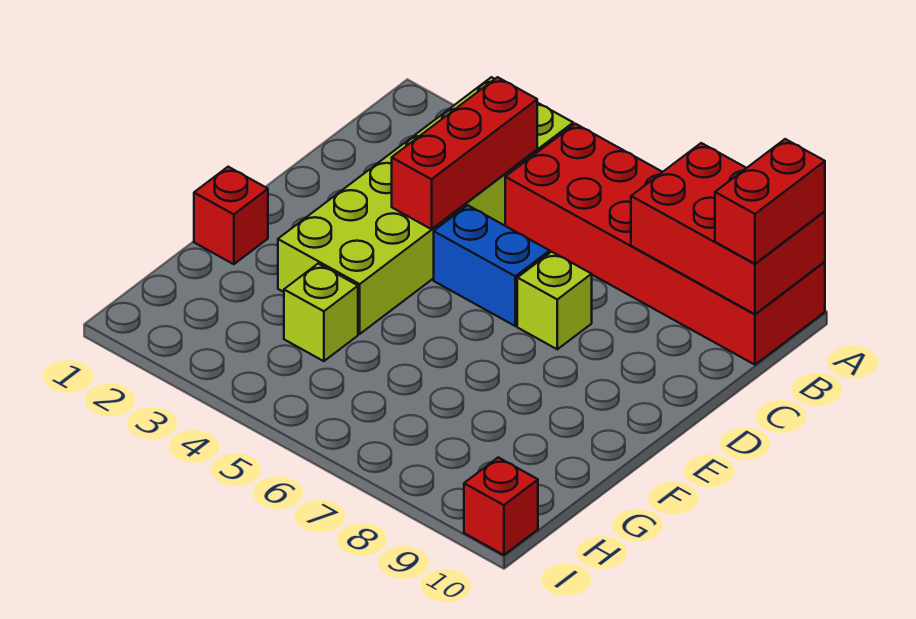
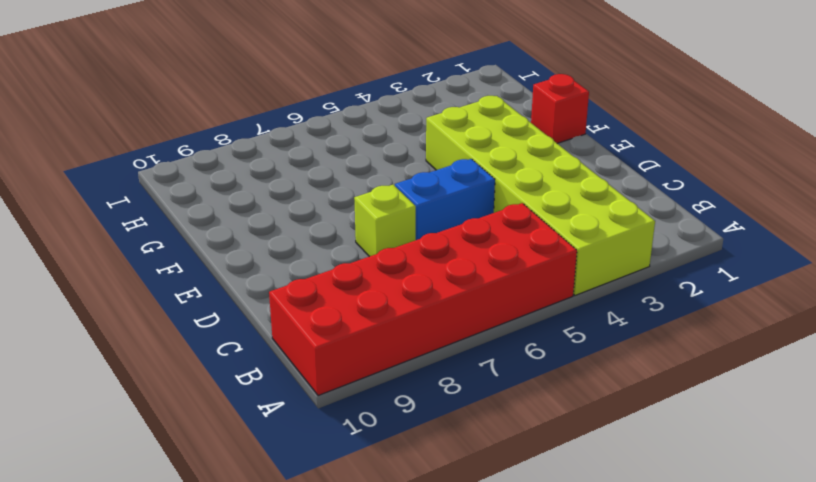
none -> lime 1x1 brick [284,264,358,361]
none -> red 1x1 brick [464,457,538,555]

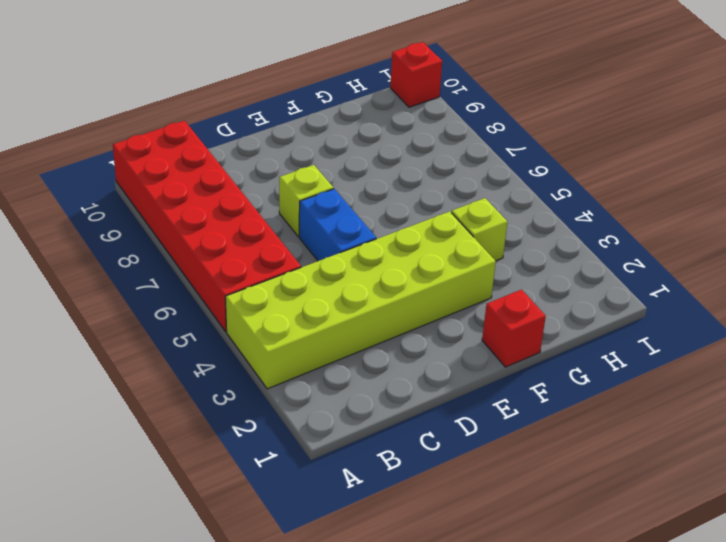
none -> red 2x3 brick [631,143,825,314]
none -> red 1x3 brick [392,77,537,229]

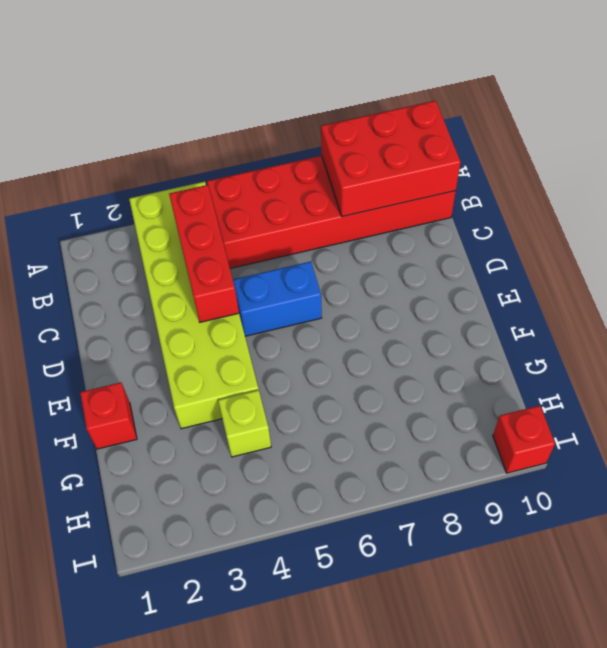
none -> lime 1x1 brick [517,252,592,349]
none -> red 1x2 brick [715,139,825,264]

